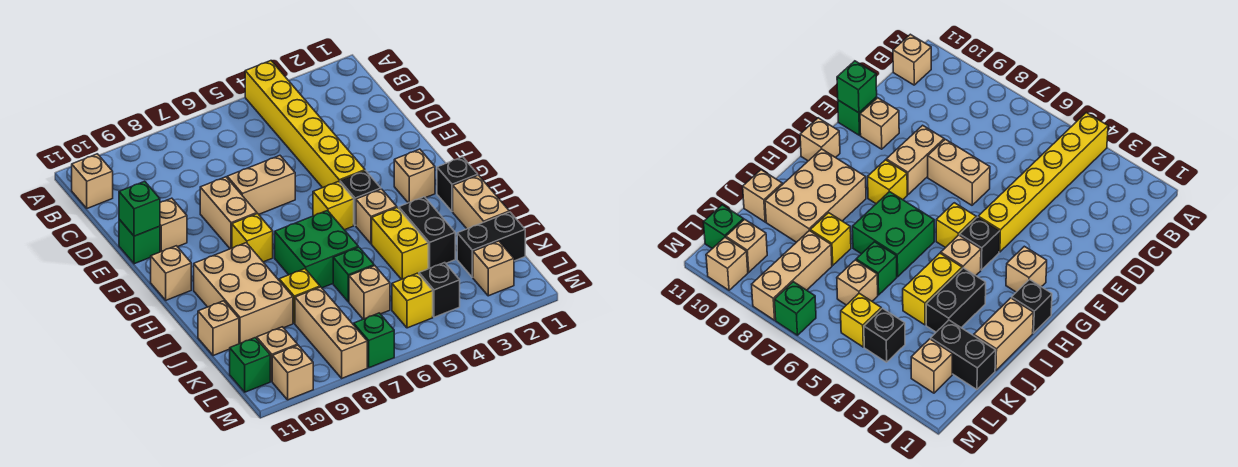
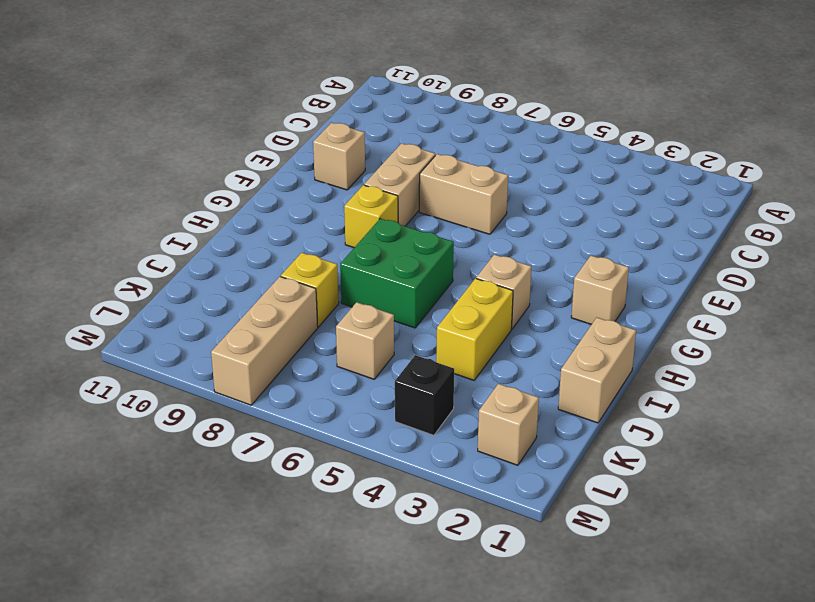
none -> yellow 1x6 brick [245,61,365,188]
none -> tan 1x1 brick [71,154,113,208]
none -> green 1x1 brick [119,219,160,264]
none -> black 1x1 brick [340,171,381,225]

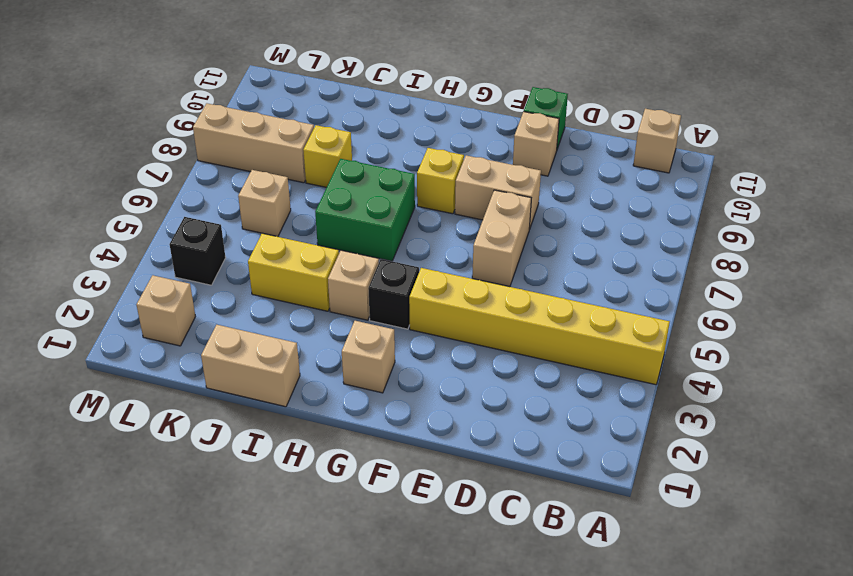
none -> yellow 1x1 brick [313,181,354,230]
none -> tan 1x1 brick [151,246,191,300]
none -> black 1x1 brick [437,157,478,212]
none -> tan 2x3 brick [194,243,293,344]

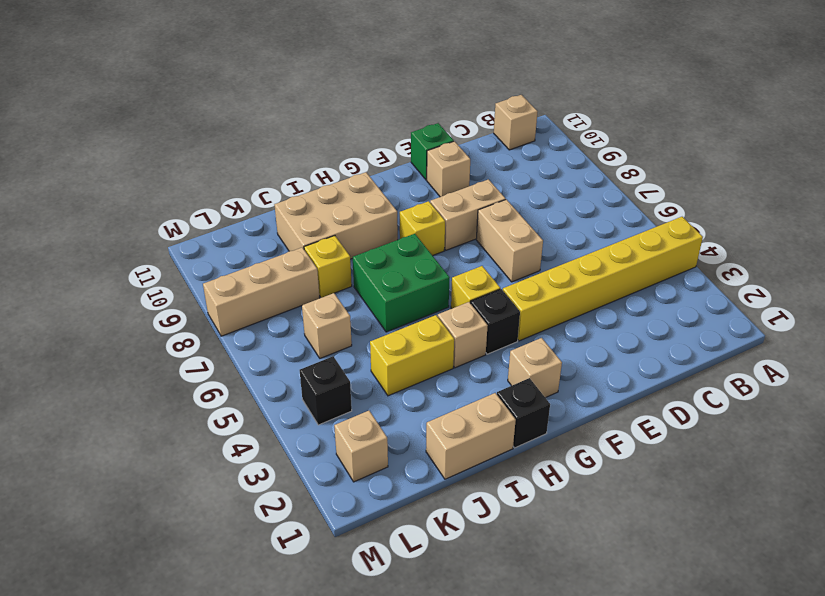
none -> tan 1x1 brick [151,246,191,300]
none -> black 1x2 brick [399,197,455,269]
none -> green 1x1 brick [333,247,374,302]
none -> tan 1x1 brick [198,301,239,356]

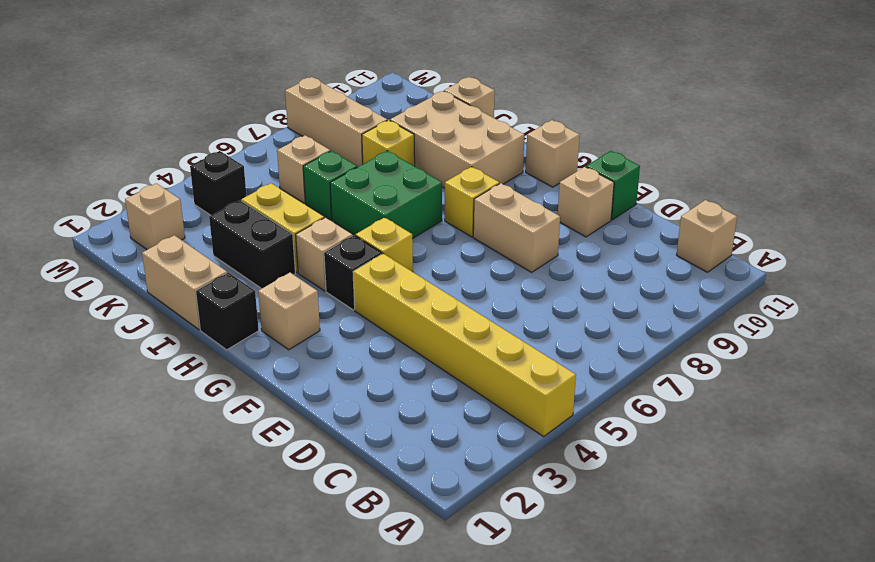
none -> tan 1x2 brick [227,156,295,214]
none -> black 1x2 brick [457,212,525,277]
none -> yellow 1x1 brick [392,273,433,328]
none -> tan 1x1 brick [257,327,297,381]

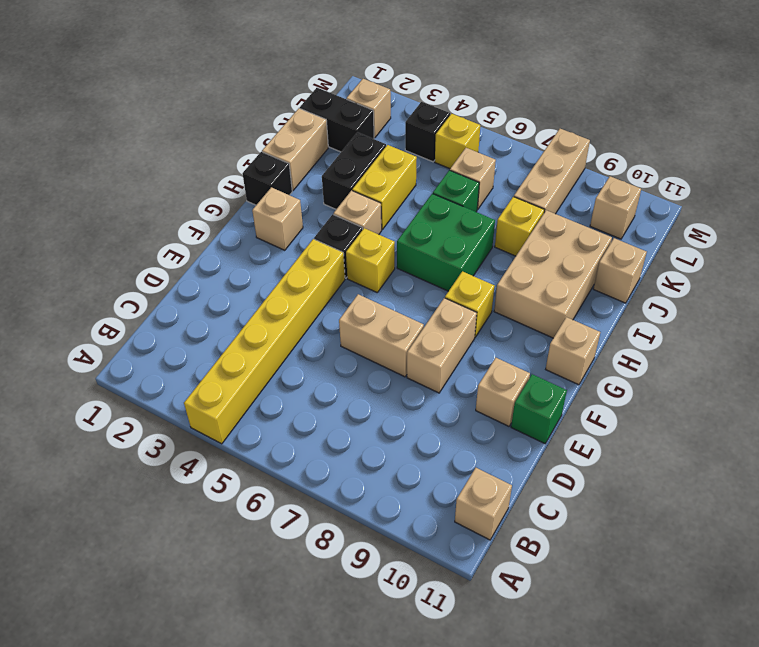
none -> green 1x1 brick [230,338,270,392]
none -> green 1x1 brick [354,313,394,368]
none -> tan 1x1 brick [272,345,313,400]
none -> green 1x1 brick [119,181,160,236]

